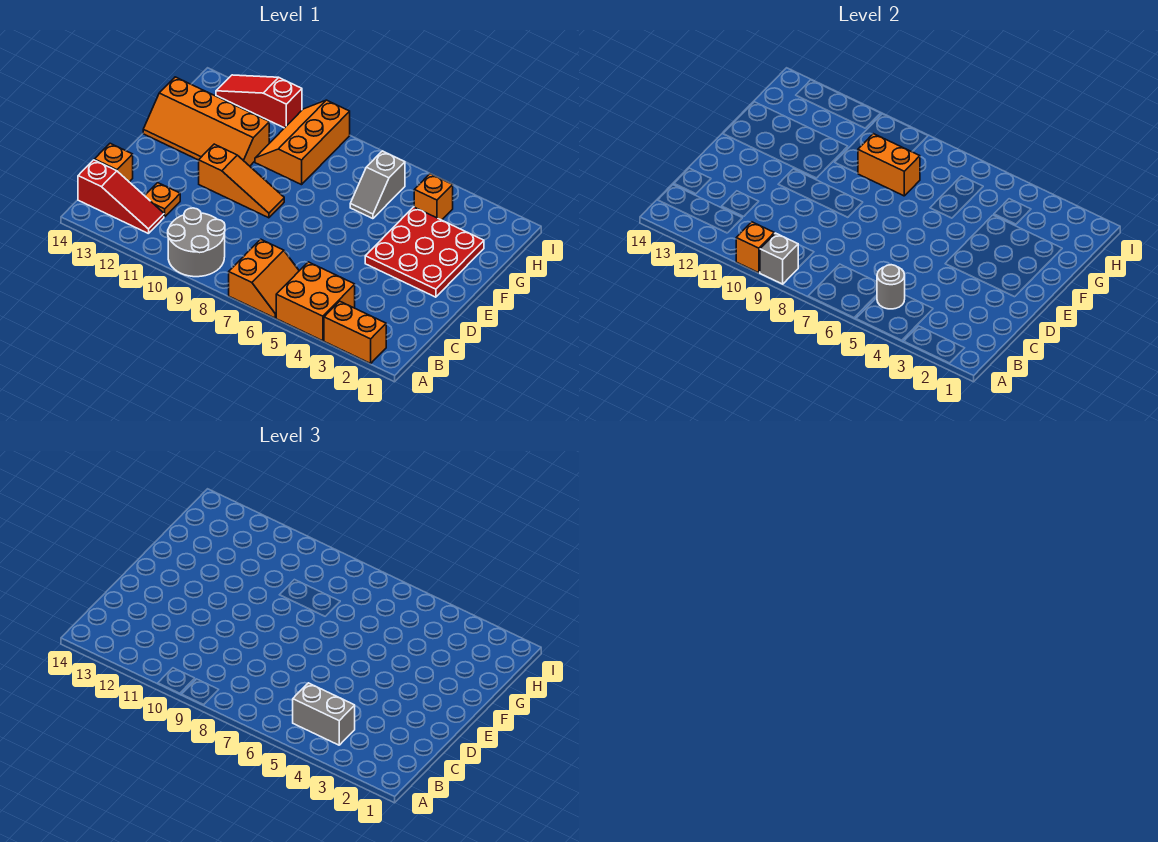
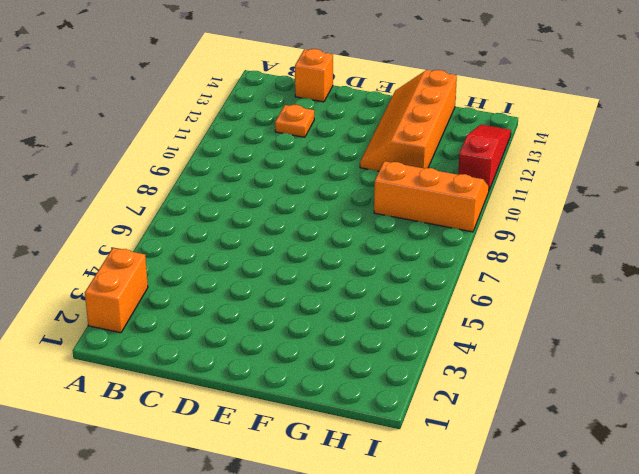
none -> orange 2x2 brick [276,262,355,341]
none -> orange 2x2 slope [229,239,299,318]
none -> grey 2x2 round brick [168,208,225,277]

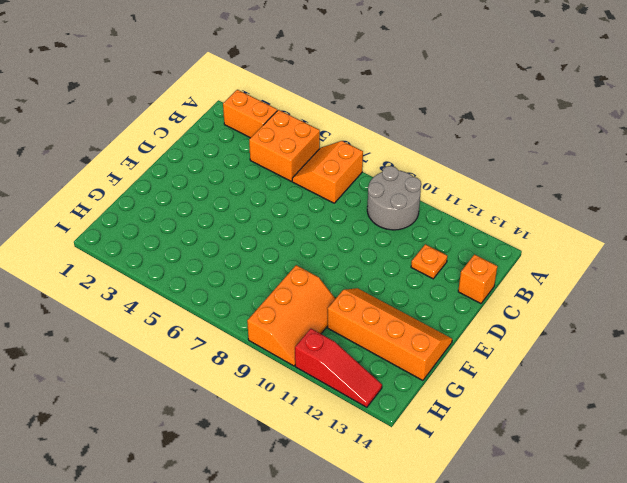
none -> red 1x3 slope [78,160,164,234]
none -> red 3x3 plate [365,207,484,297]
none -> orange 1x3 slope [199,144,284,218]

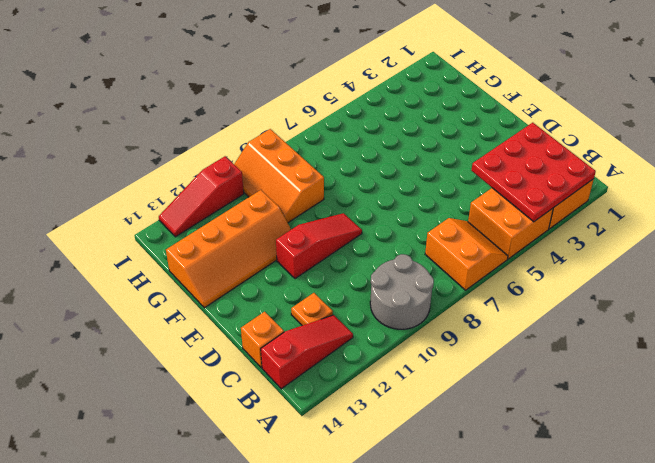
red 3x3 plate [471,123,596,222] -> red 3x3 plate moved to [365,207,484,297]
red 1x3 slope [276,213,362,279] -> orange 1x3 slope [199,144,284,218]
none -> grey 1x2 slope [350,151,405,219]
none -> orange 1x1 brick [414,174,453,220]
none -> grey 1x1 brick [760,233,798,284]

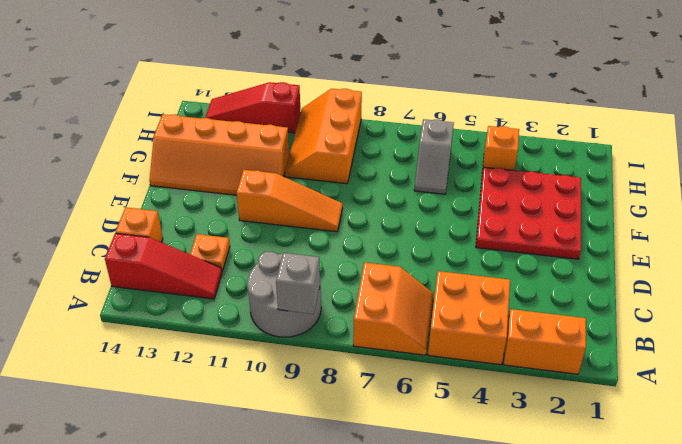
none -> orange 1x1 brick [736,222,775,273]
none -> grey 1x1 round brick [877,265,905,309]
none -> orange 1x2 brick [858,134,920,196]

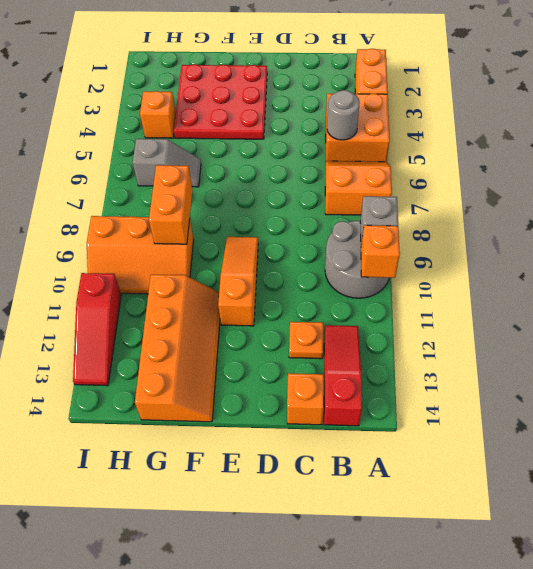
none -> grey 1x2 brick [293,683,355,745]

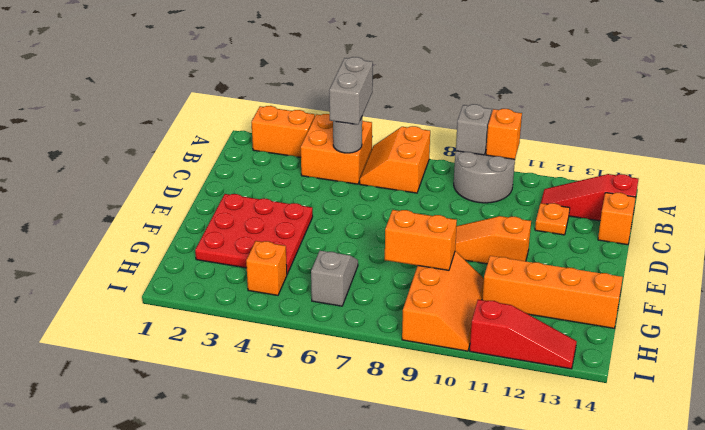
grey 1x2 brick [329,57,373,125] -> grey 1x2 brick turned to [293,683,355,745]

